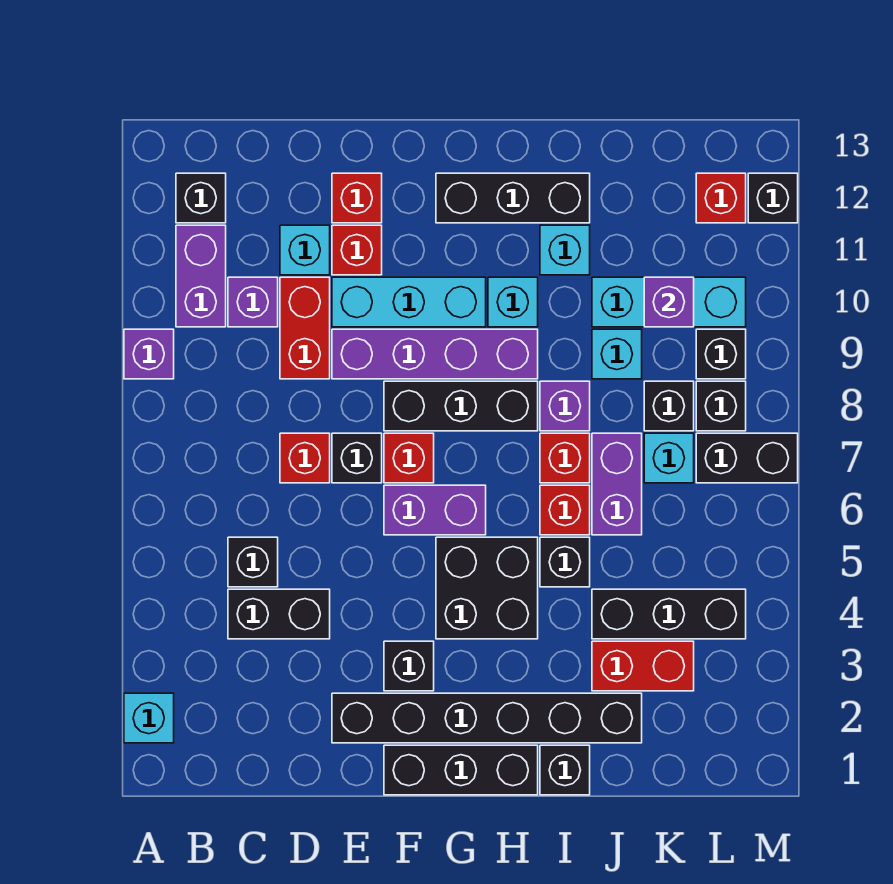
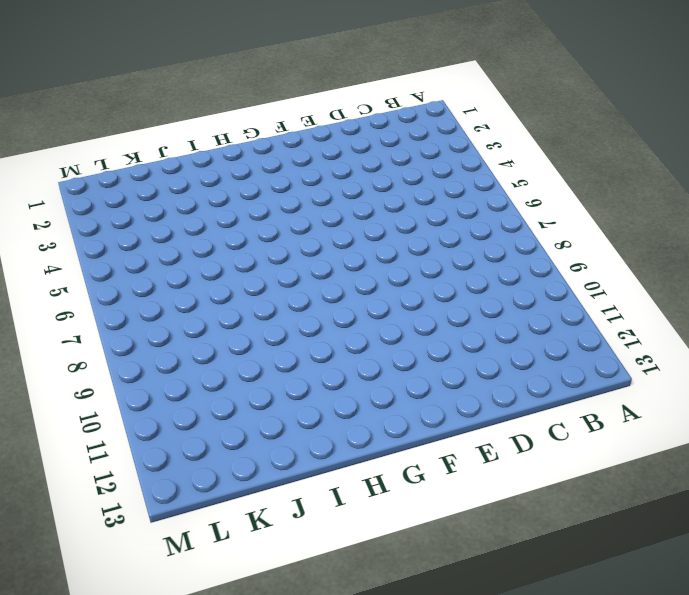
none -> cyan 1x1 brick [124,693,174,743]
none -> purple 1x1 brick [124,329,174,379]
none -> purple 1x2 brick [176,225,226,327]
none -> black 1x1 brick [176,173,226,223]

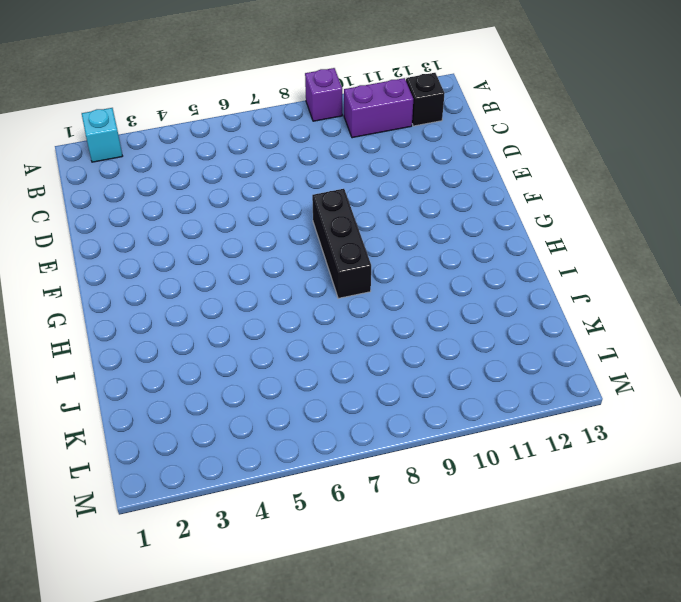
none -> black 1x2 brick [228,589,330,639]
none -> black 1x1 brick [228,537,278,587]
none -> purple 1x1 brick [228,277,278,327]
none -> red 1x1 brick [280,433,330,483]

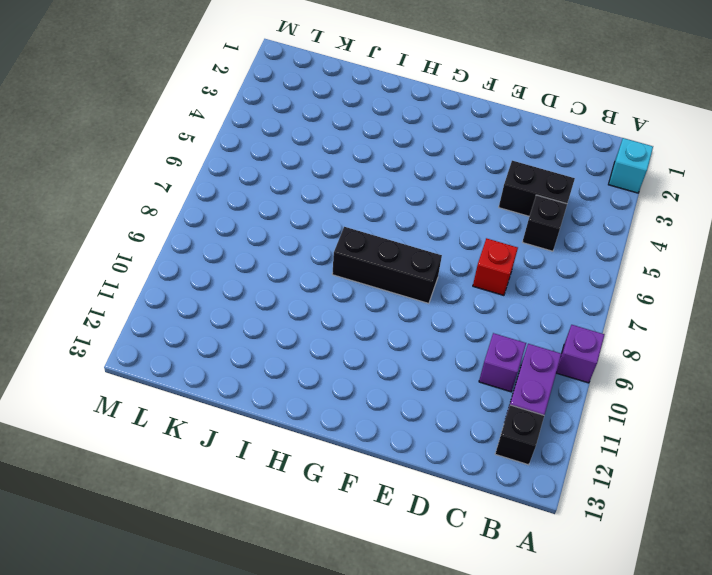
none -> red 1x2 brick [280,277,330,379]
none -> cyan 1x1 brick [280,225,330,275]
none -> black 1x6 brick [332,693,642,743]
none -> black 1x1 brick [332,433,382,483]

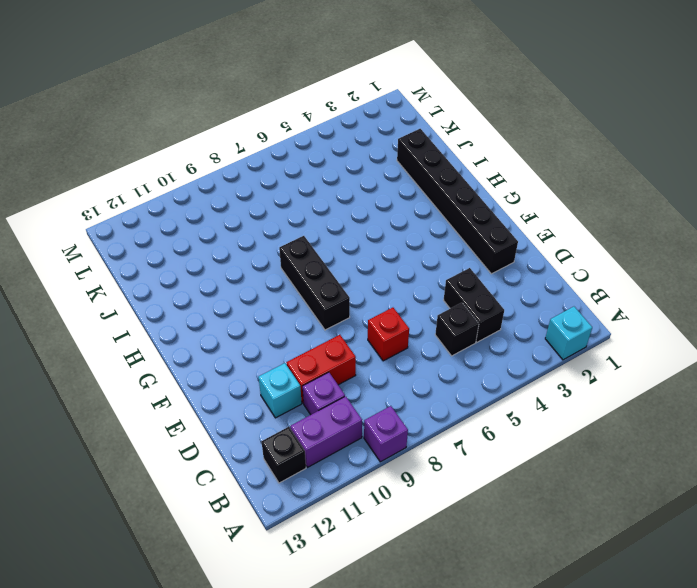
none -> black 1x1 brick [332,433,382,483]
none -> purple 1x4 brick [332,329,538,379]
none -> cyan 1x3 brick [332,277,486,327]
none -> red 1x1 brick [332,225,382,275]

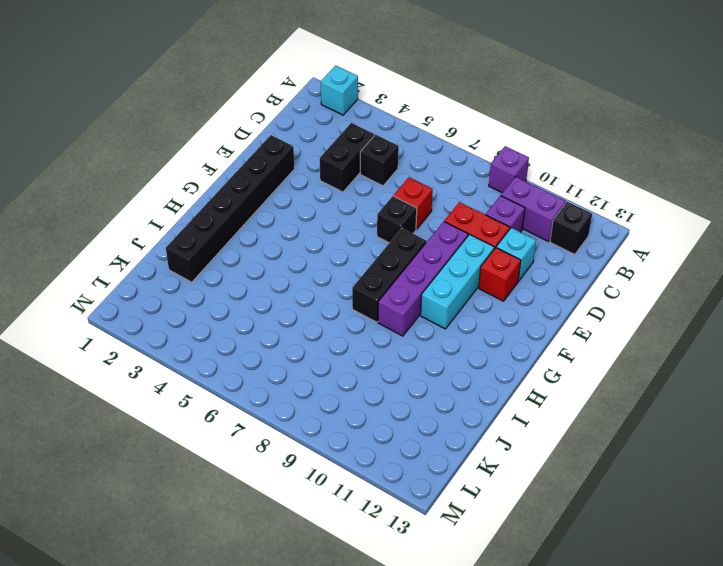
none -> red 1x1 brick [332,173,382,223]
none -> black 1x3 brick [384,745,538,795]
none -> black 1x1 brick [384,641,434,691]
none -> purple 1x2 brick [384,485,486,535]

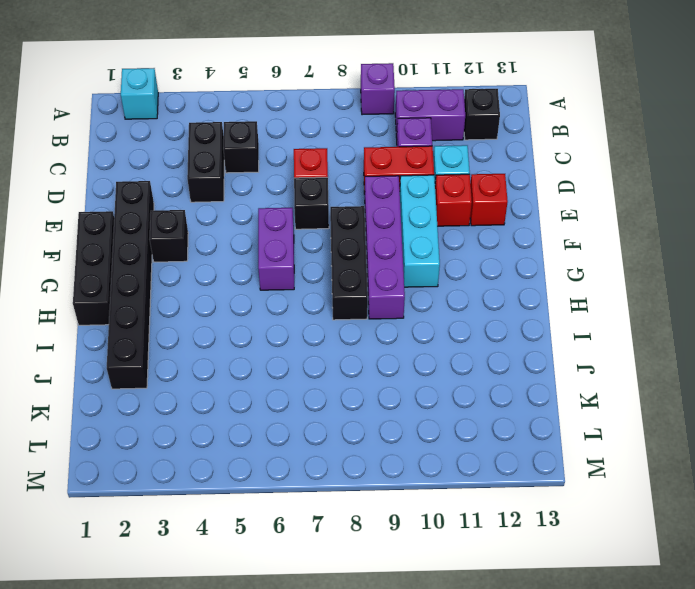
none -> red 1x1 brick [384,433,434,483]
none -> black 2x2 brick [436,537,538,639]
none -> black 1x3 brick [436,173,590,223]
none -> cyan 1x1 brick [488,277,538,327]

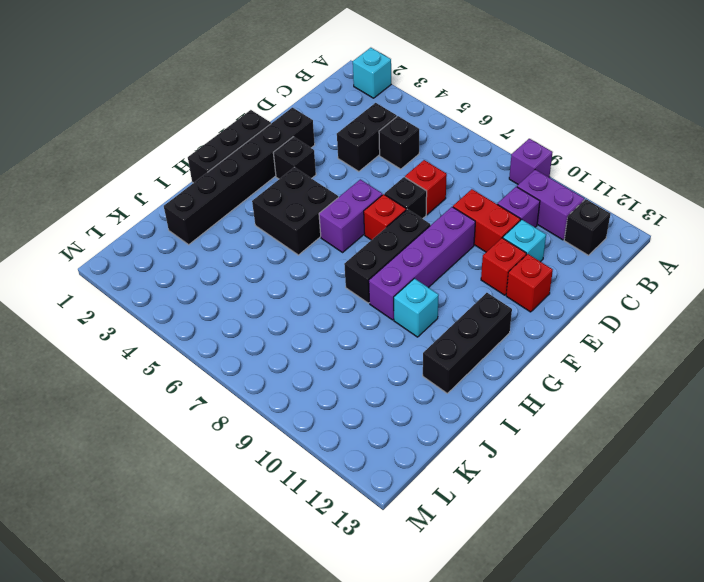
none -> cyan 1x3 brick [332,277,486,327]
none -> black 1x1 brick [540,745,590,795]
none -> black 1x1 brick [540,537,590,587]
none -> red 1x1 brick [540,485,590,535]

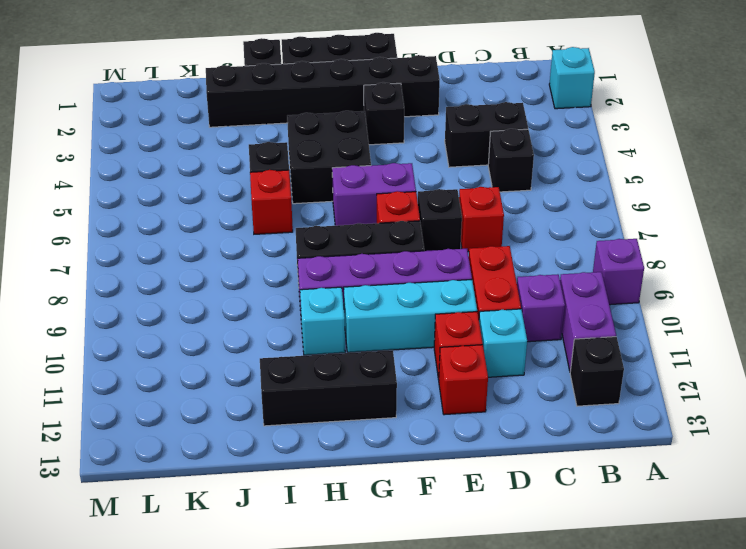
none -> red 1x1 brick [540,433,590,483]
none -> purple 1x1 brick [540,381,590,431]
none -> cyan 1x1 brick [540,225,590,275]
none -> red 1x2 brick [592,641,694,691]

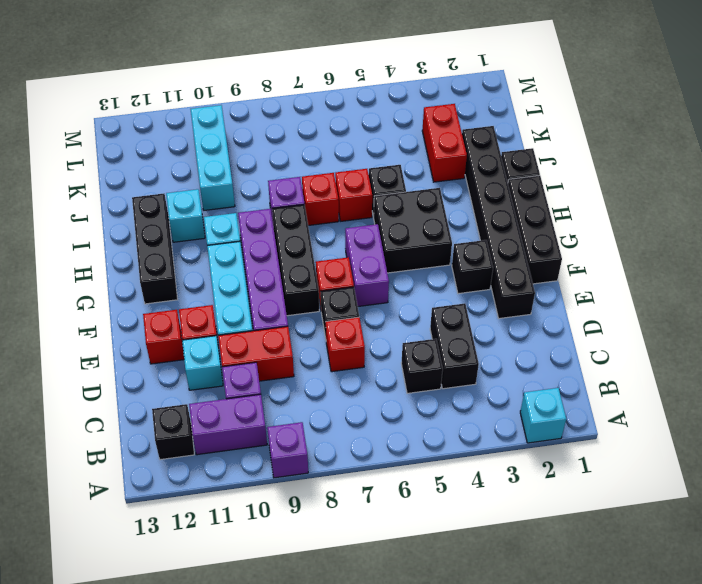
none -> black 1x3 brick [592,589,746,639]
none -> purple 1x2 brick [592,433,642,535]
none -> cyan 1x1 brick [592,329,642,379]
none -> cyan 1x1 brick [644,433,694,483]

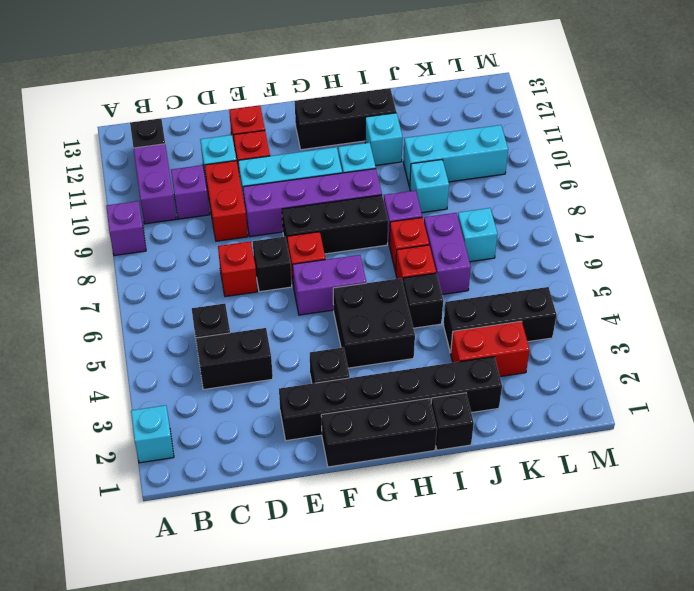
none -> black 1x1 brick [644,381,694,431]
none -> black 1x2 brick [696,433,798,483]
none -> black 1x1 brick [696,381,746,431]
none -> black 1x1 brick [696,329,746,379]

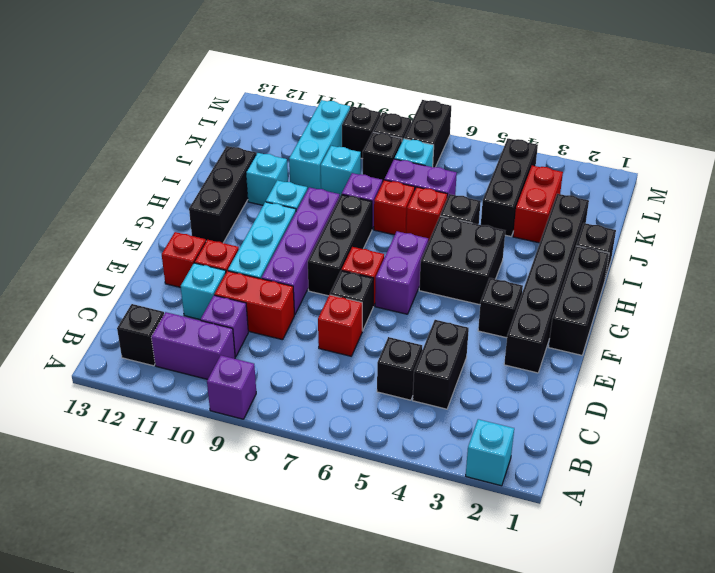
none -> red 1x1 brick [696,173,746,223]
none -> black 1x1 brick [748,173,798,223]
none -> purple 1x1 brick [644,277,694,327]

